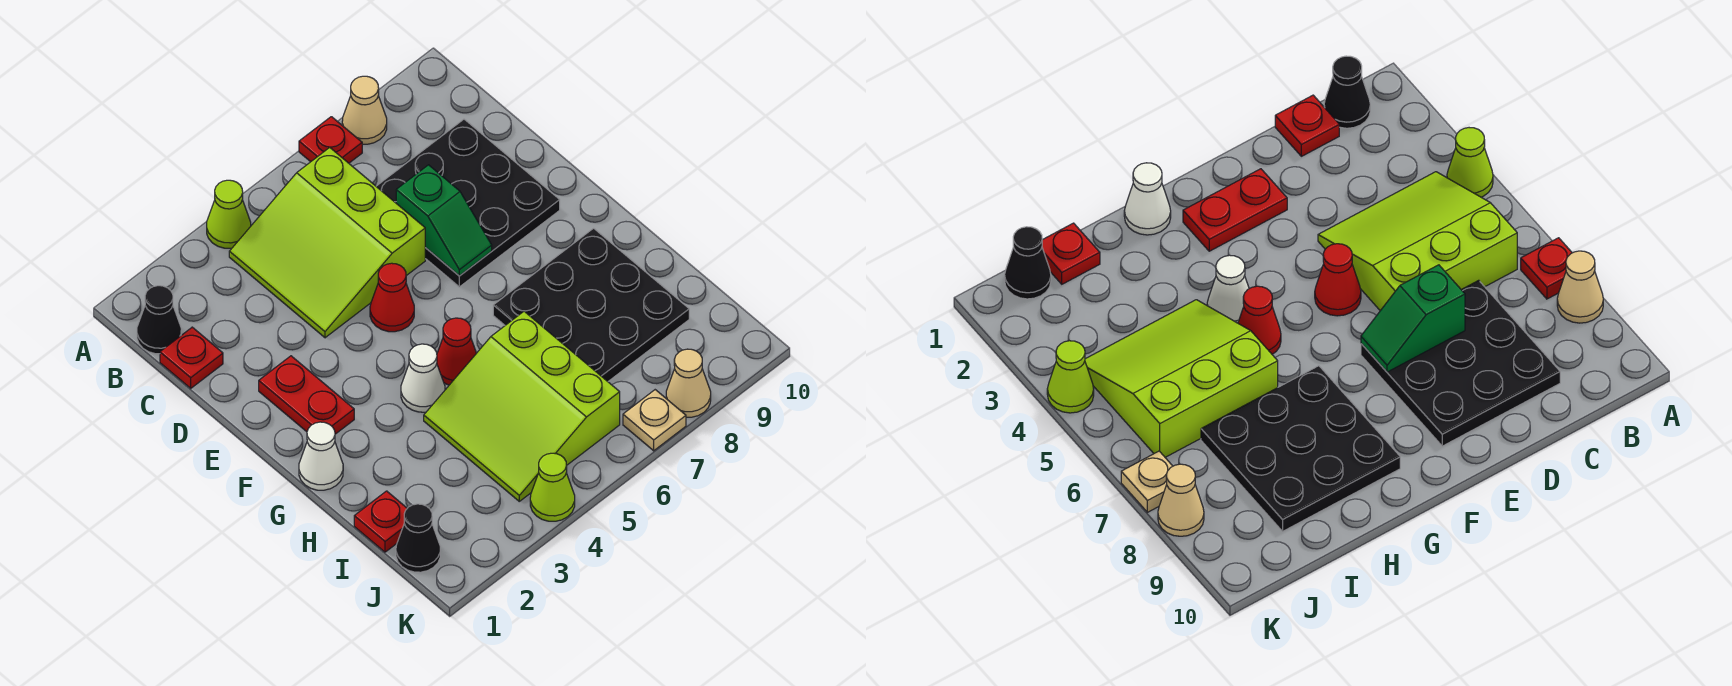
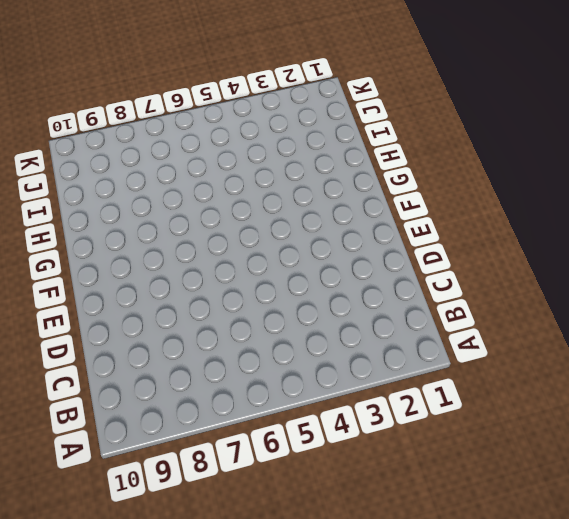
none -> lime 1x1 cone [207,180,251,248]
none -> red 1x1 plate [299,117,362,163]
none -> tan 1x1 cone [342,76,387,144]

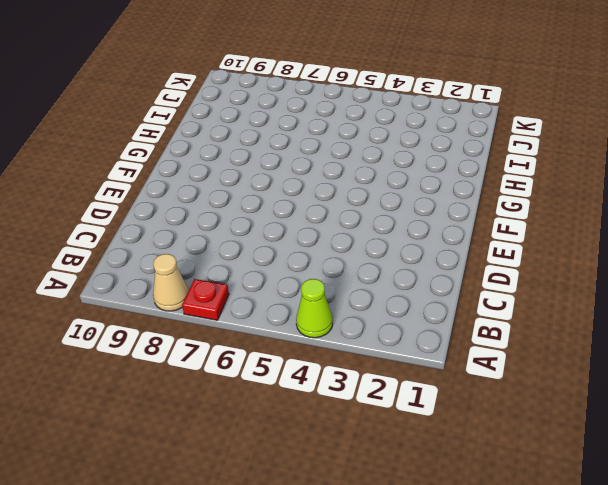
none -> black 1x1 cone [137,286,181,354]
none -> lime 3x3 slope [229,148,425,338]
none -> red 1x1 plate [160,327,223,388]

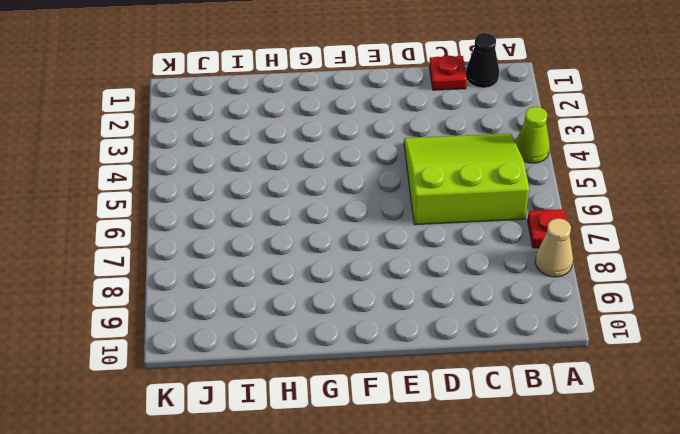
none -> black 3x3 plate [376,119,560,287]
none -> red 1x2 plate [259,356,354,434]
none -> red 1x1 cone [370,263,414,332]

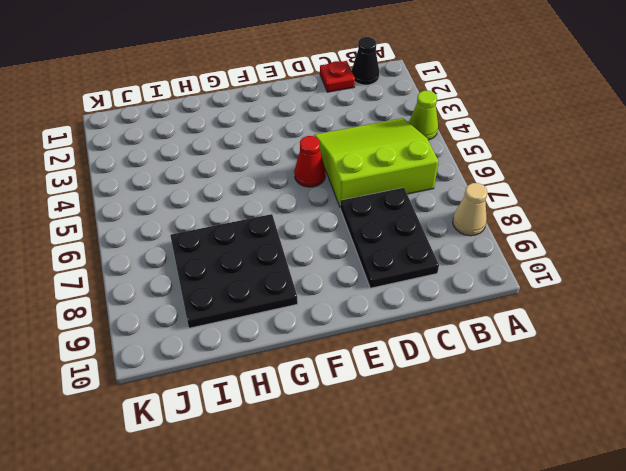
black 2x3 plate [340,188,439,288] -> black 3x3 plate [376,119,560,287]
none -> red 1x1 plate [299,117,362,163]
none -> red 1x2 plate [259,356,354,434]
none -> white 1x1 cone [299,422,343,490]

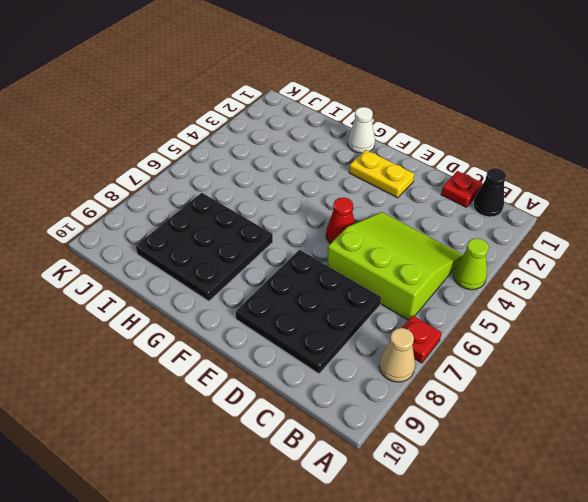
yellow 1x2 plate [349,150,414,198] -> red 1x2 plate [259,356,354,434]
none -> white 1x1 cone [401,344,445,412]
none -> red 1x1 cone [437,318,476,385]
none -> lime 3x3 slope [424,311,620,501]

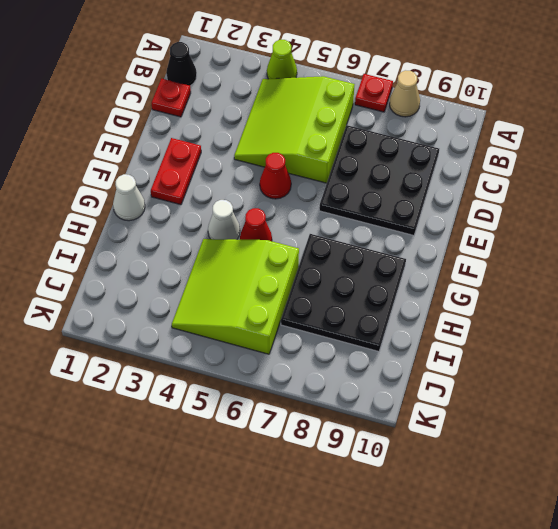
none -> red 1x1 plate [354,491,407,552]
none -> black 1x1 cone [396,504,440,572]
none -> lime 1x1 cone [530,453,575,521]

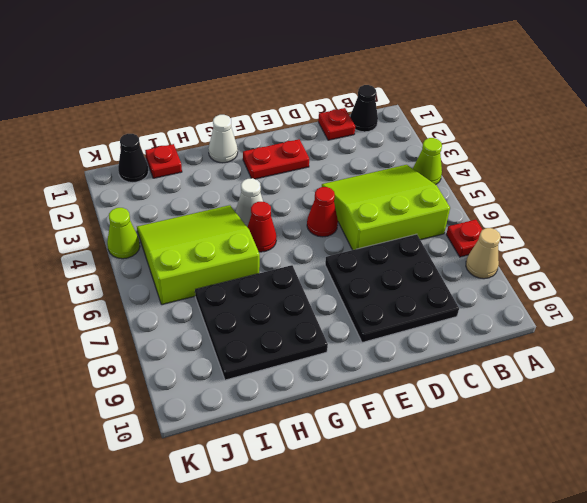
none -> tan 1x1 plate [623,390,686,451]
none -> tan 1x1 cone [666,349,711,417]
none -> green 1x2 slope [396,165,492,276]

